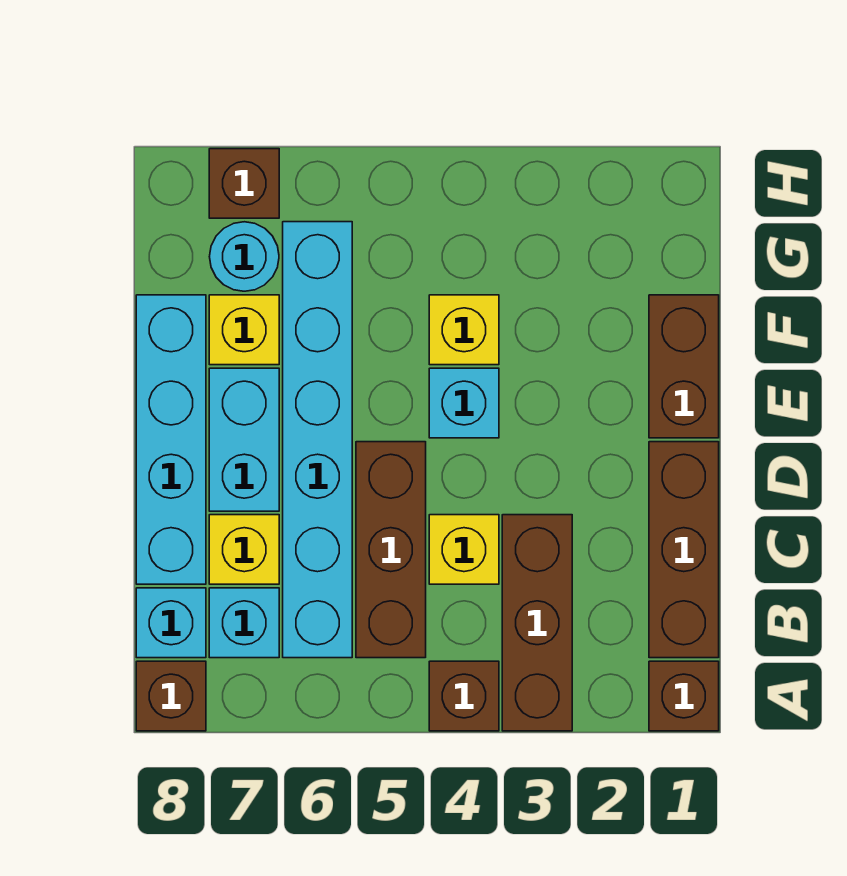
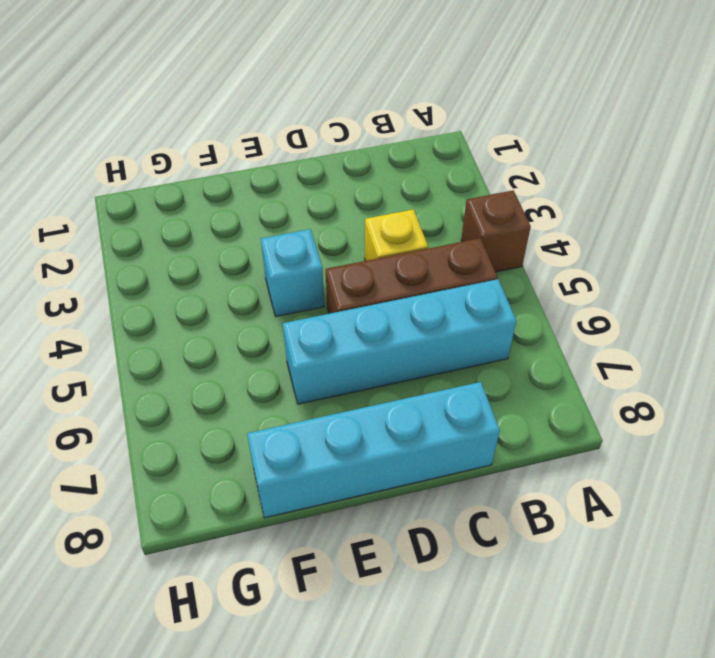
cyan 1x4 brick [283,279,516,404] -> cyan 1x6 brick [283,222,352,658]
none -> brown 1x1 brick [649,661,719,731]
none -> brown 1x3 brick [502,515,572,731]
none -> brown 1x1 brick [136,661,206,731]

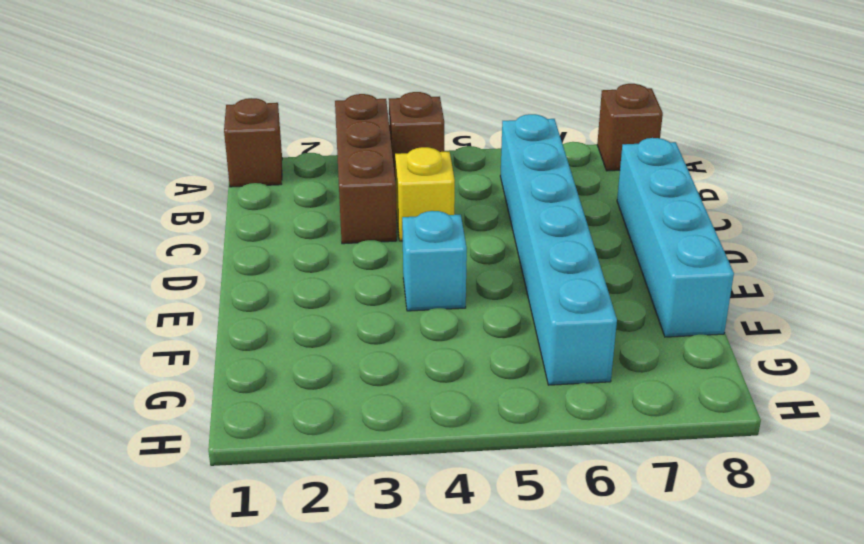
none -> brown 1x3 brick [649,442,719,658]
none -> brown 1x3 brick [356,442,426,658]
none -> cyan 1x1 brick [209,588,279,658]

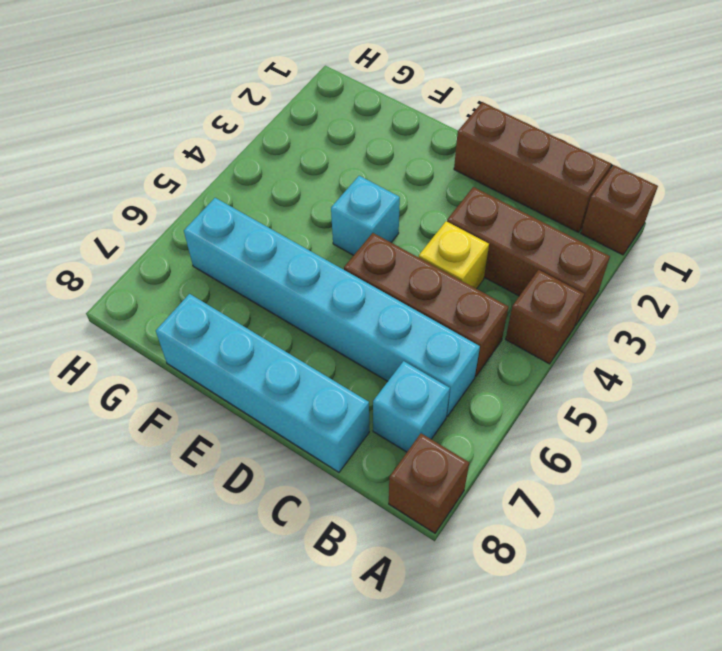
none -> cyan 1x1 brick [136,588,206,658]
none -> yellow 1x1 brick [209,515,279,584]
none -> cyan 1x2 brick [209,368,279,511]

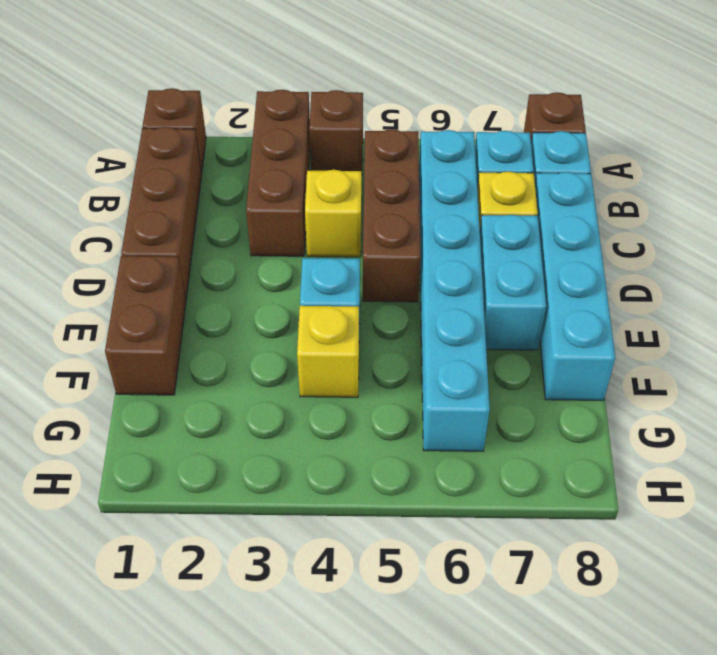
none -> yellow 1x1 brick [209,295,279,365]
none -> cyan 1x1 round brick [209,222,279,291]
none -> brown 1x1 brick [209,149,279,218]

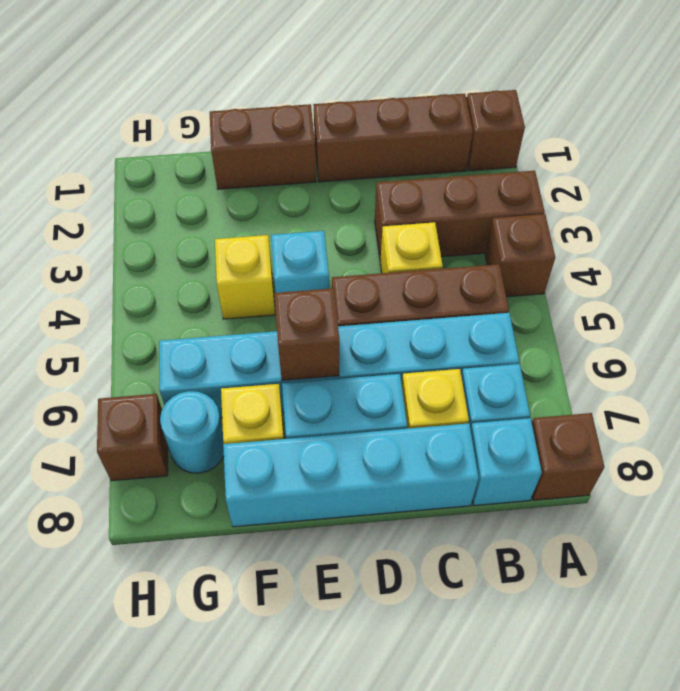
brown 1x1 brick [274,288,339,381] -> none

